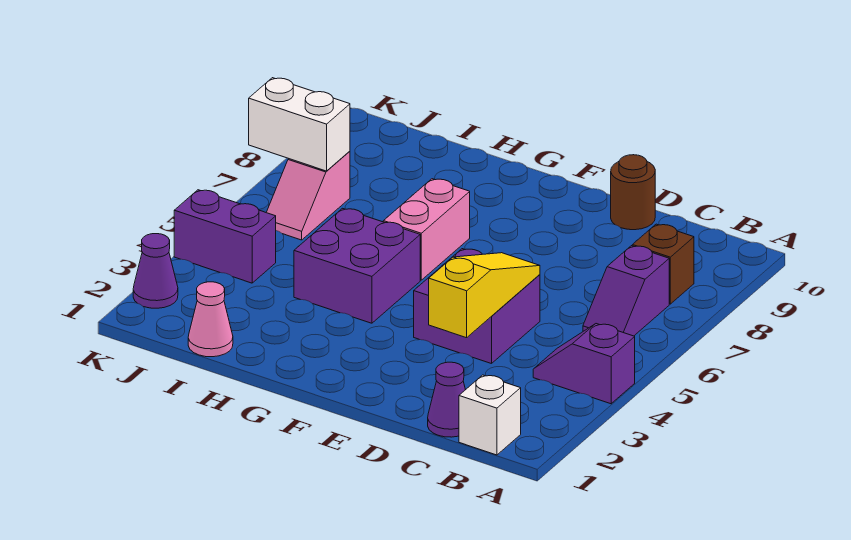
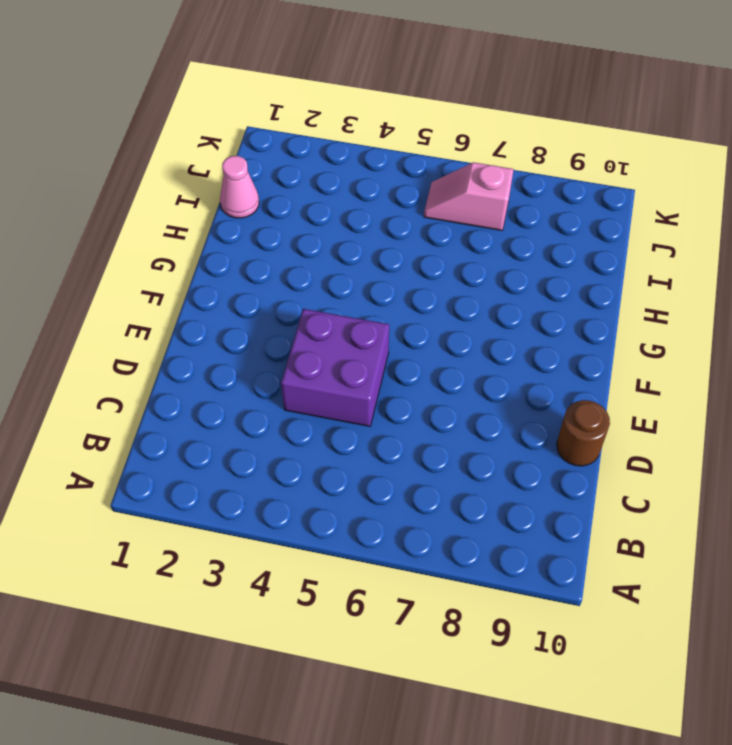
none -> purple 1x2 slope [533,324,635,404]
none -> white 1x1 brick [459,375,521,455]
none -> purple 1x2 slope [583,246,669,336]

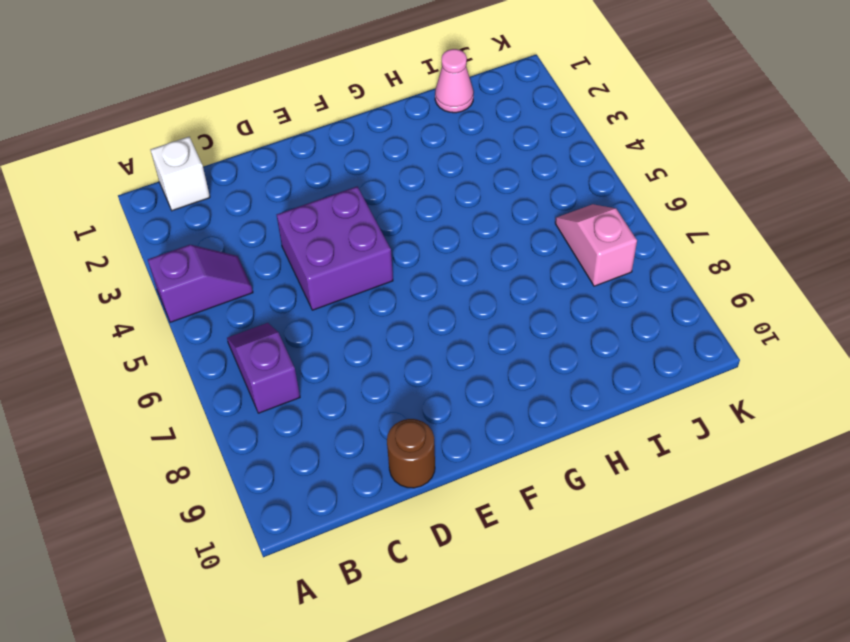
none -> brown 1x1 brick [632,224,694,304]
none -> purple 1x1 cone [428,362,465,437]
none -> purple 2x2 brick [294,208,420,323]

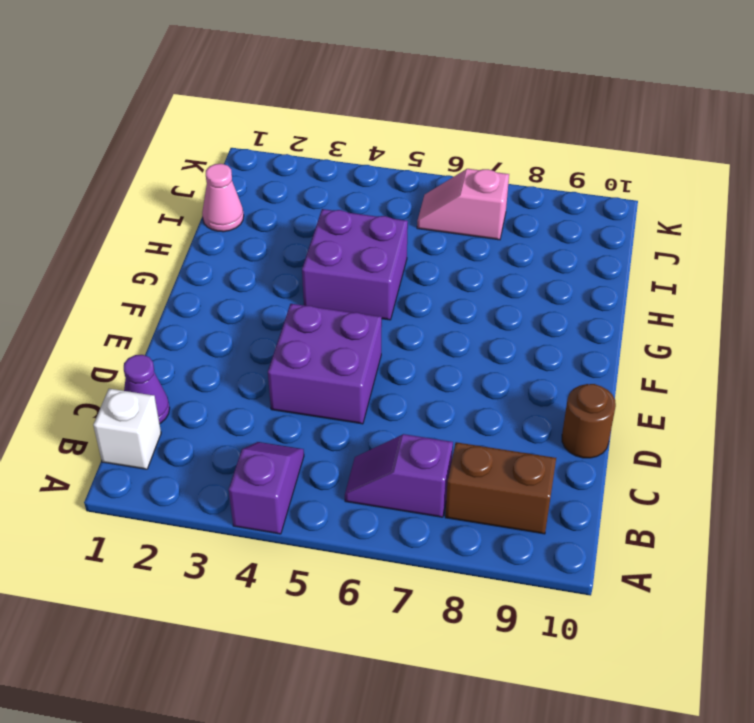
brown 1x2 brick [445,442,556,534] -> brown 1x1 brick [632,224,694,304]
none -> pink 1x2 brick [383,179,470,280]
none -> purple 1x2 brick [174,190,276,283]
none -> purple 1x1 cone [133,234,178,308]

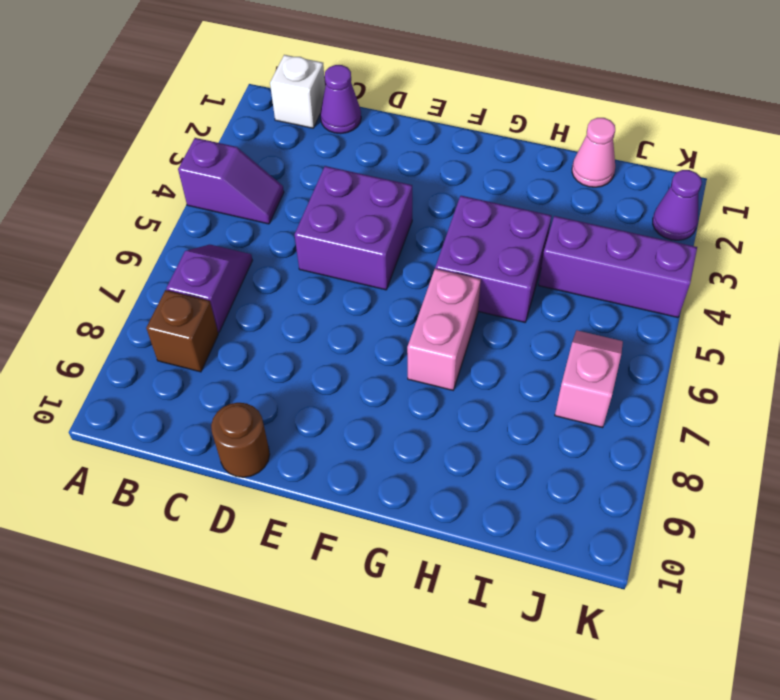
purple 1x3 brick [539,216,697,317] -> purple 1x2 brick [174,190,276,283]
none -> yellow 1x3 slope [429,253,540,338]
none -> white 1x2 brick [249,78,350,171]

